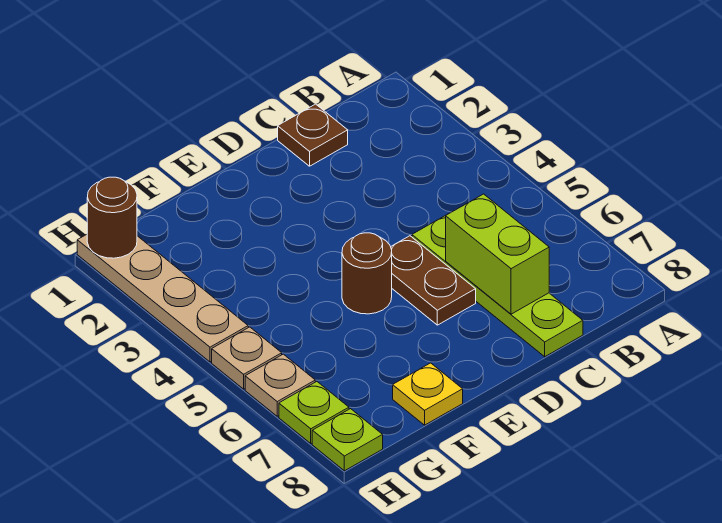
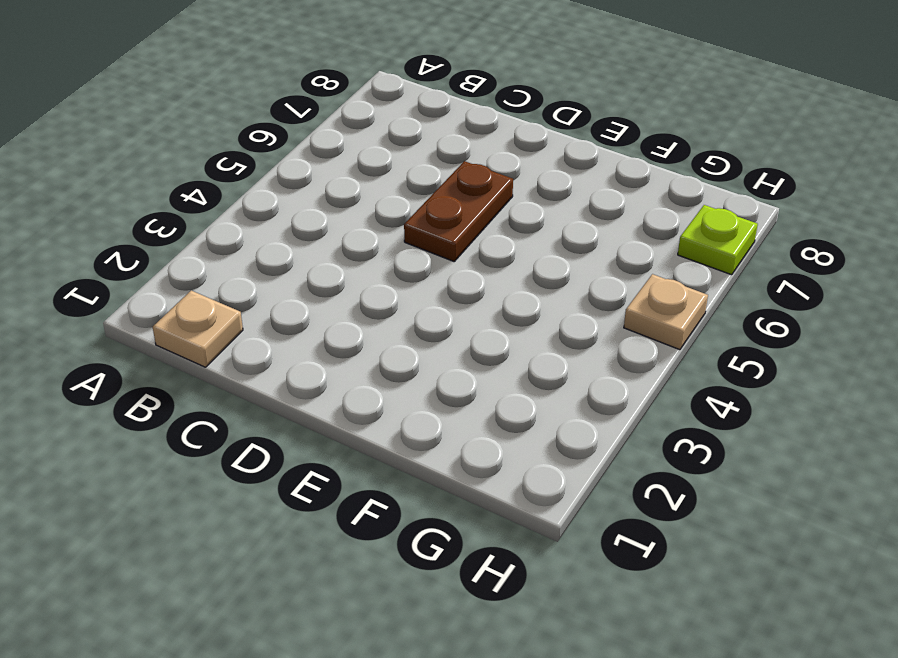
tan 1x1 plate [153,291,243,367] -> tan 1x1 plate moved to [245,354,315,416]
none -> brown 1x1 plate [278,104,348,166]
none -> lime 1x4 plate [412,215,583,357]
none -> brown 1x1 round brick [342,233,392,314]

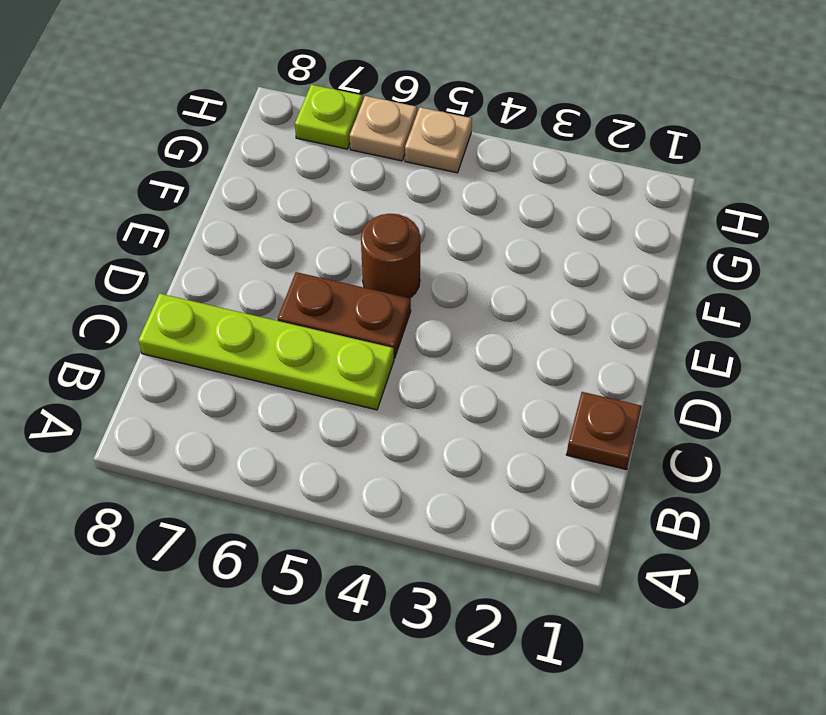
none -> yellow 1x1 plate [393,363,463,425]
none -> tan 1x4 plate [77,235,248,362]
none -> lime 1x1 plate [312,409,383,471]

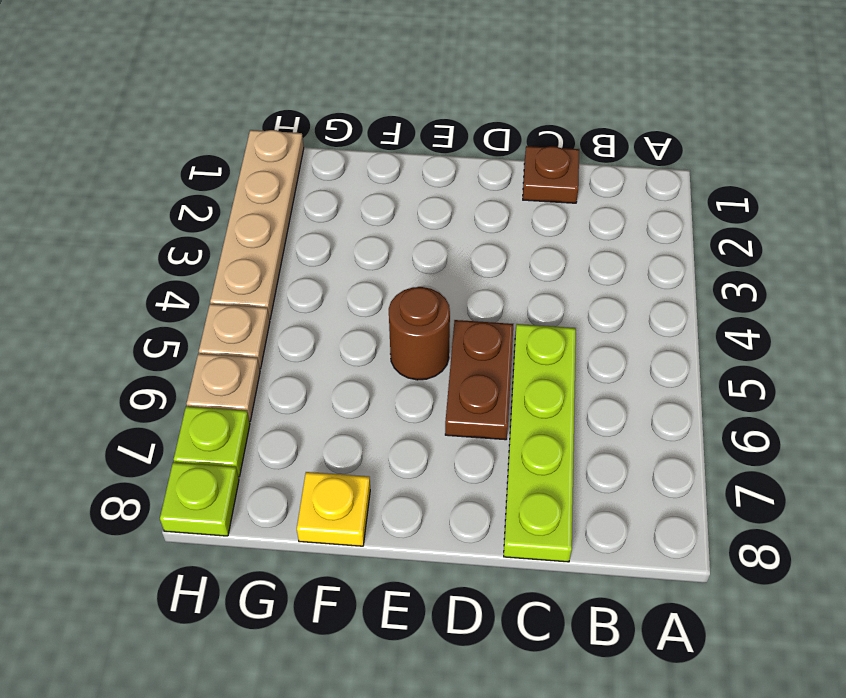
none -> lime 1x2 brick [446,194,549,314]
none -> brown 1x1 round brick [87,177,137,258]

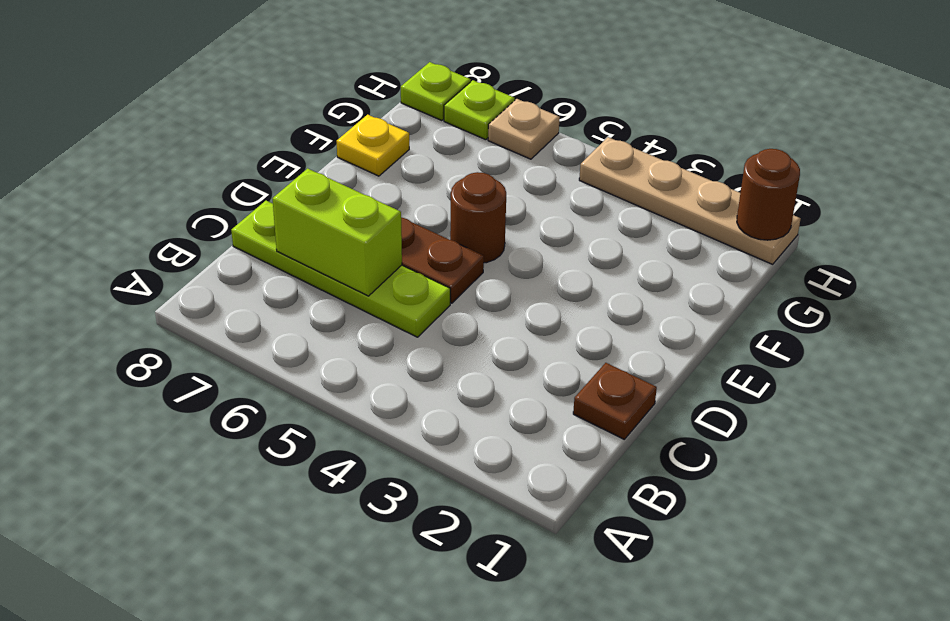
none -> tan 1x1 plate [212,327,282,389]

